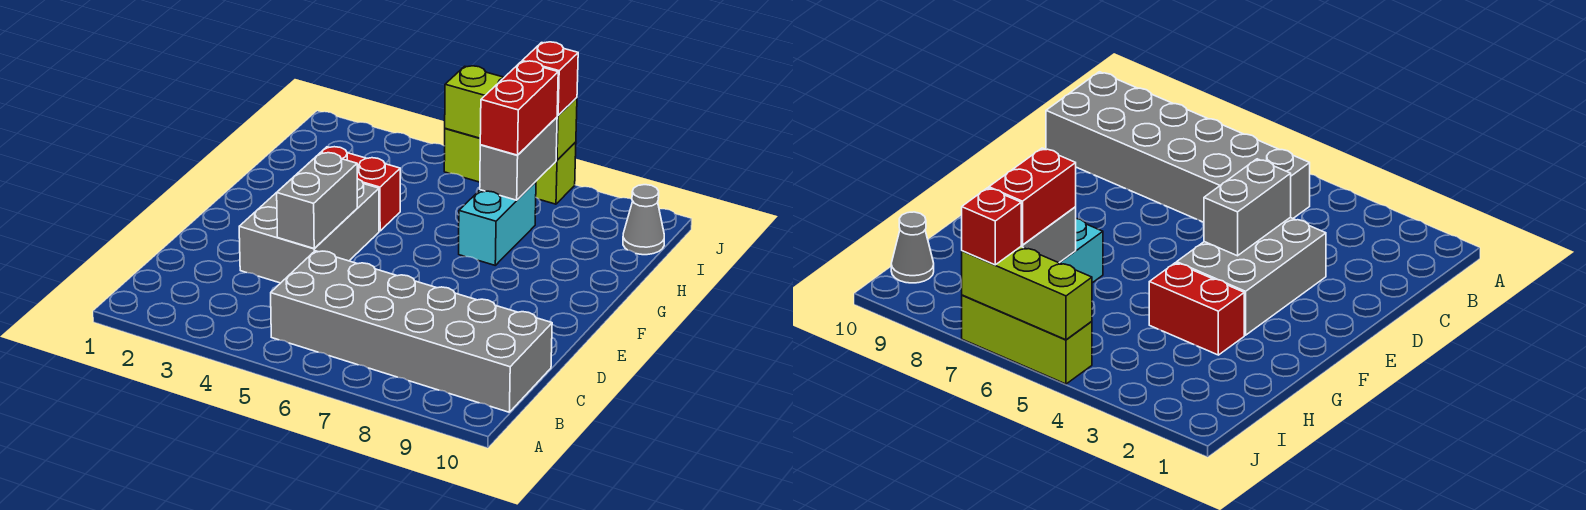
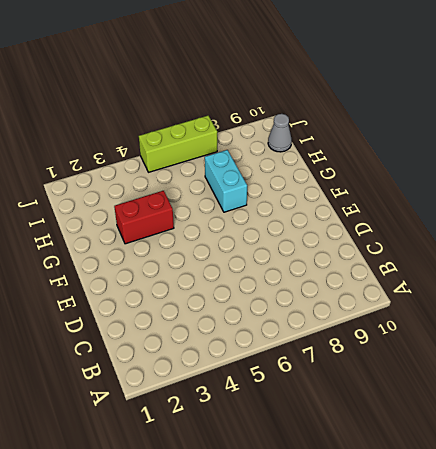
none -> grey 2x6 brick [271,251,552,412]
none -> grey 2x3 brick [239,173,379,283]

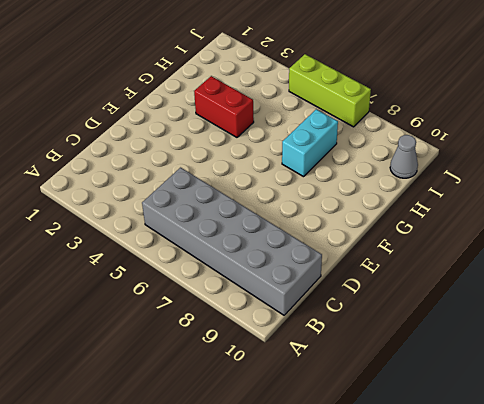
none -> grey 2x3 brick [239,173,379,283]
none -> grey 1x2 brick [277,153,357,248]

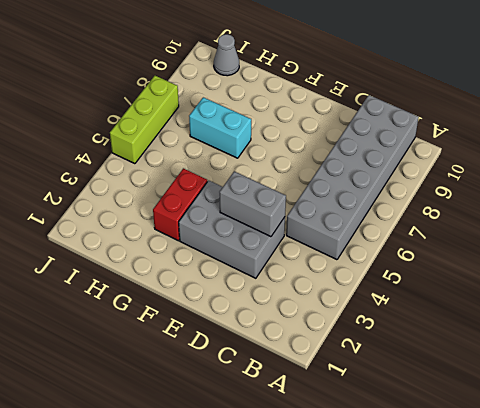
none -> grey 1x2 brick [480,117,557,200]
none -> lime 1x3 brick [445,66,577,160]

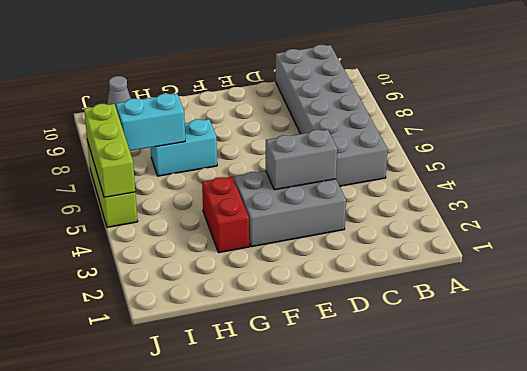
cyan 1x2 brick [116,94,185,151] -> grey 1x2 brick [480,117,557,200]
none -> red 1x2 brick [480,61,558,155]
none -> red 1x1 brick [522,42,578,115]

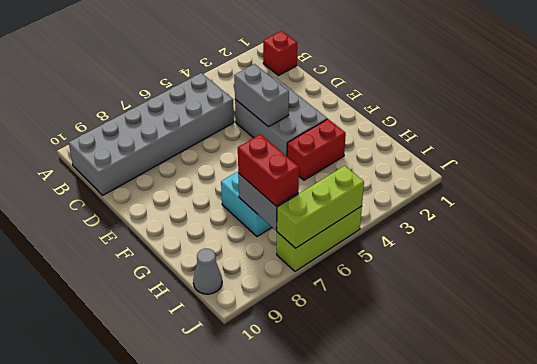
red 1x1 brick [263,31,297,75] -> red 1x1 brick moved to [522,42,578,115]

